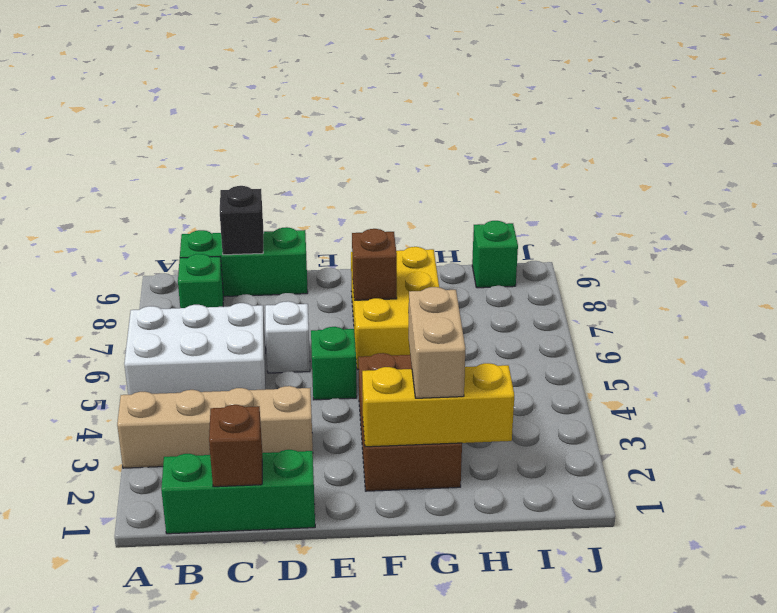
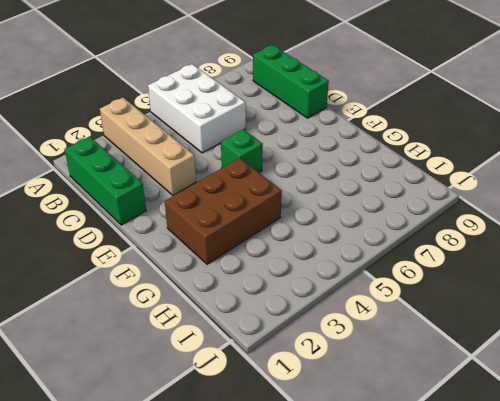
none -> green 1x1 brick [178,254,224,308]
none -> white 1x1 brick [265,301,310,373]
none -> yellow 2x3 brick [351,247,439,370]

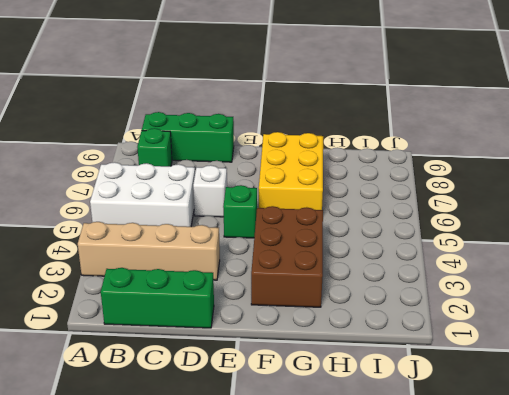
none -> green 1x1 brick [472,221,518,288]
none -> brown 1x1 brick [209,405,262,487]
none -> black 1x1 brick [220,186,264,255]

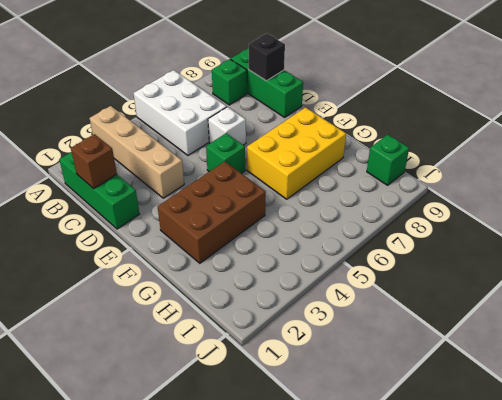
none -> yellow 1x3 brick [362,363,514,447]
none -> brown 1x1 brick [352,229,397,300]
none -> tan 1x2 brick [408,287,465,398]

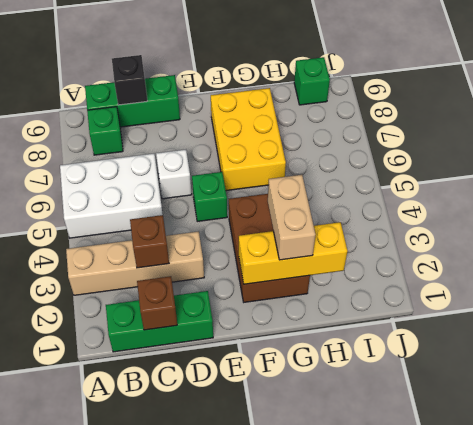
brown 1x1 brick [130,215,169,268] -> brown 1x1 brick moved to [352,229,397,300]

